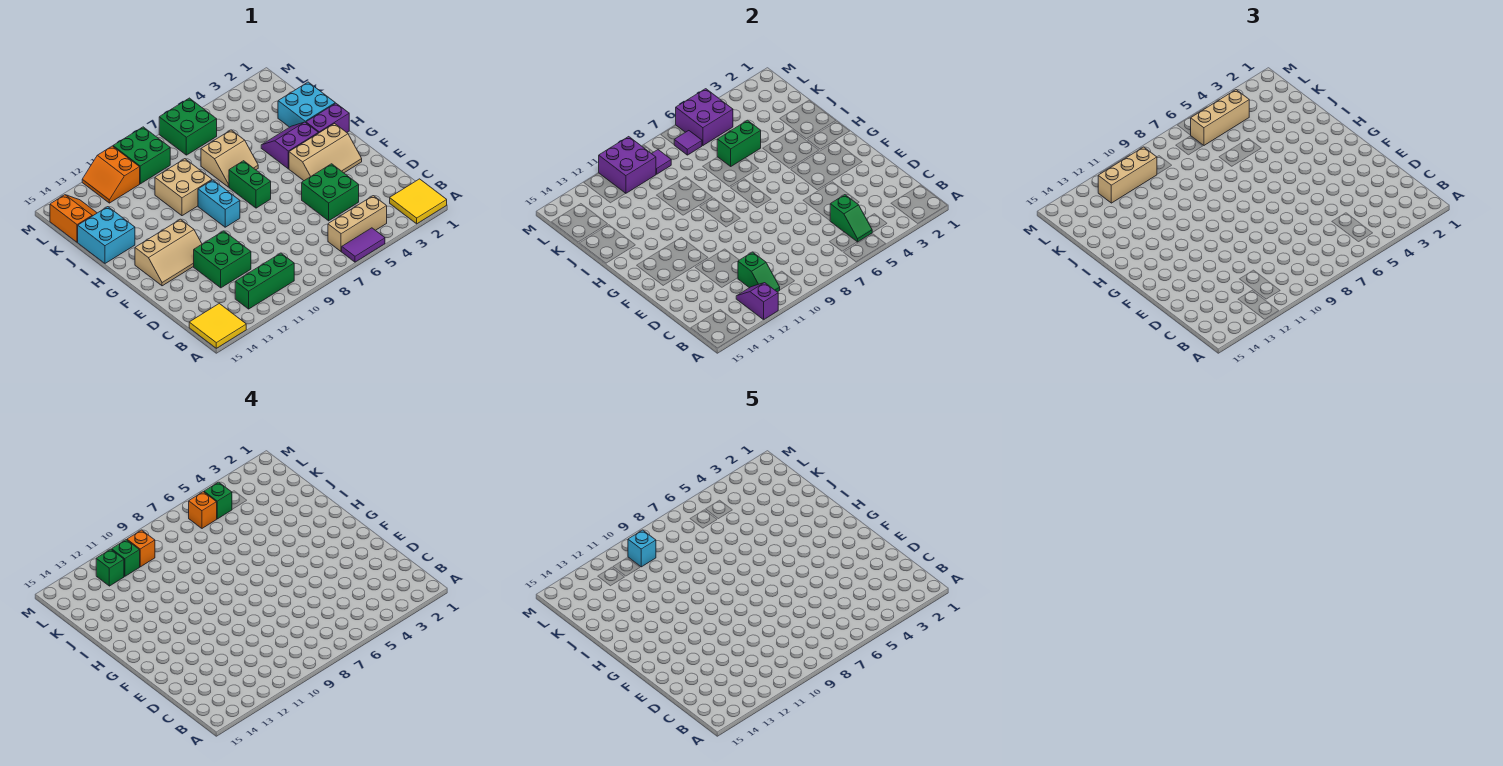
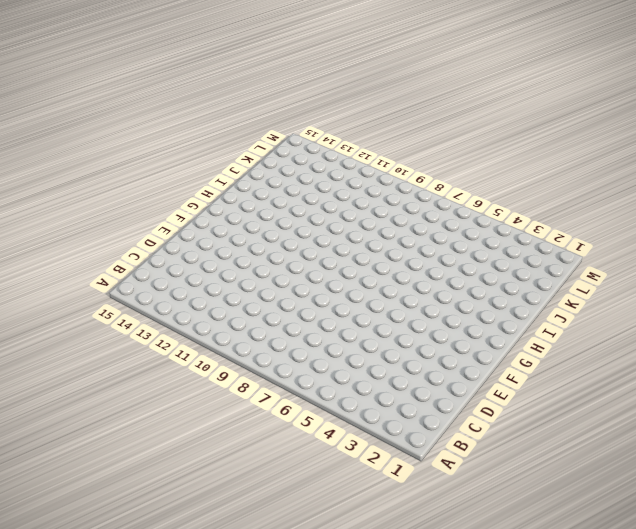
none -> yellow 2x2 tile [390,179,447,224]
none -> purple 1x2 tile [342,228,385,262]
none -> yellow 2x2 tile [189,304,246,348]
none -> tan 1x3 brick [328,196,387,252]

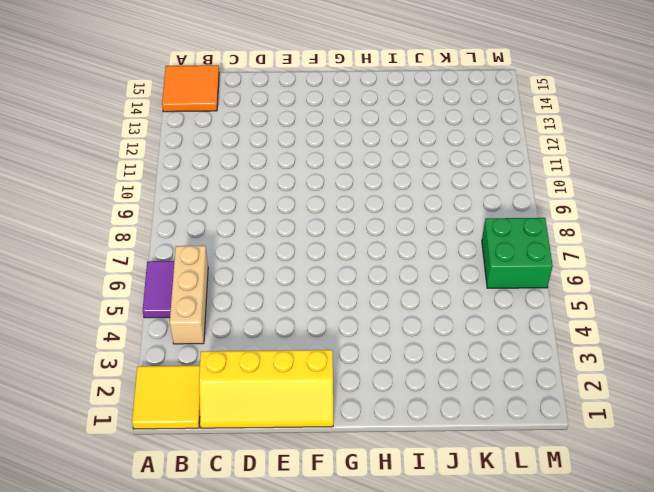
orange 2x2 tile [162,65,219,112] -> yellow 2x2 tile [189,304,246,348]
yellow 2x4 slope [199,350,333,428] -> tan 2x3 slope [289,124,362,181]
none -> green 1x3 brick [235,253,294,309]
none -> green 2x2 brick [302,164,359,221]
none -> green 2x2 brick [194,231,251,288]
none -> tan 2x3 slope [135,219,202,286]

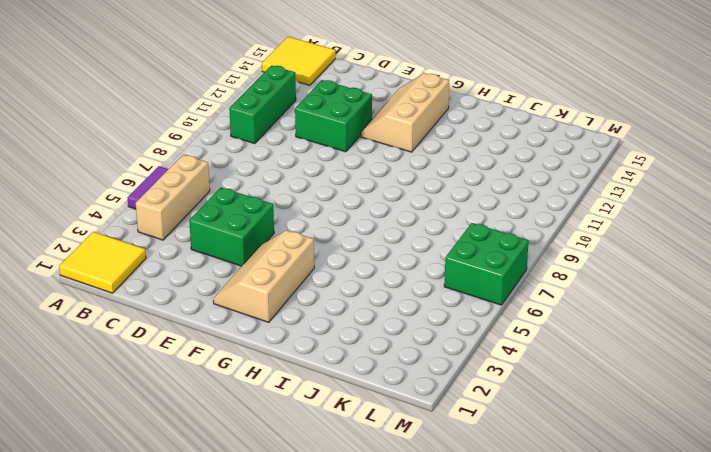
none -> green 1x2 brick [229,161,271,208]
none -> cyan 1x2 brick [198,180,240,227]
none -> purple 1x2 brick [306,103,349,133]
none -> purple 2x2 slope [261,122,318,169]

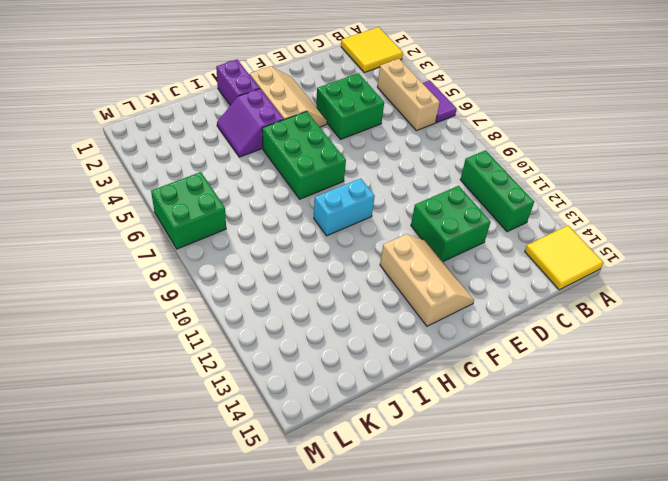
green 2x3 brick [262,112,346,199] -> green 1x2 brick [229,161,271,208]
none -> cyan 2x2 brick [278,82,335,127]
none -> tan 2x2 slope [201,130,258,187]
none -> tan 2x2 brick [155,159,212,216]
none -> cyan 2x2 brick [78,207,135,263]

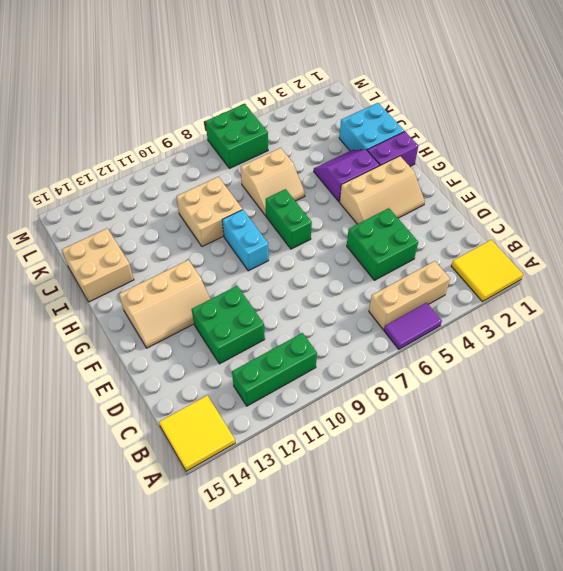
tan 2x2 brick [62,228,134,302] -> cyan 2x2 brick [78,207,135,263]
none -> orange 2x2 slope [50,195,97,242]
none -> green 2x2 brick [113,127,170,184]
none -> orange 2x2 slope [82,146,140,203]
none -> purple 1x2 slope [736,283,778,320]

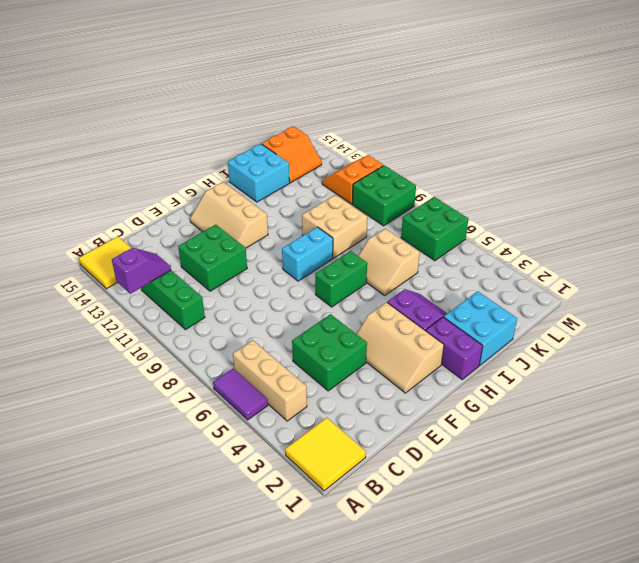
none -> green 1x2 slope [830,195,872,242]
none -> green 1x2 slope [738,252,780,292]
none -> green 1x2 brick [717,120,761,166]
none -> purple 2x2 brick [676,89,733,145]

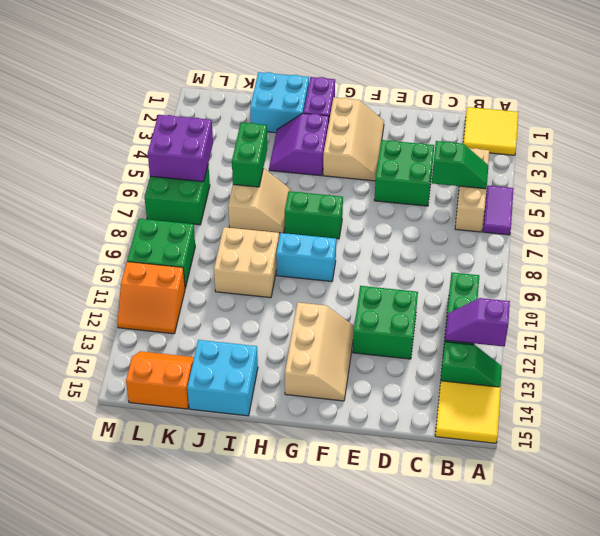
green 1x2 slope [441,342,502,387] -> green 1x2 slope moved to [738,252,780,292]
none -> purple 1x1 tile [674,131,702,155]
none -> purple 1x1 tile [652,150,671,174]
none -> purple 2x2 brick [599,137,656,194]
none -> tan 1x3 brick [1191,90,1249,145]

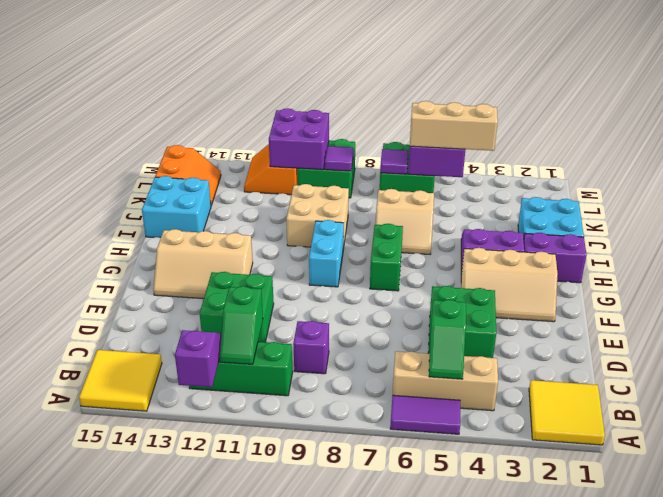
purple 1x1 brick [293,321,329,374] -> none
none -> green 1x2 brick [717,120,761,166]
none -> tan 1x3 brick [1098,147,1157,203]
none -> green 1x1 brick [204,482,232,519]
none -> orange 1x1 brick [189,492,217,528]

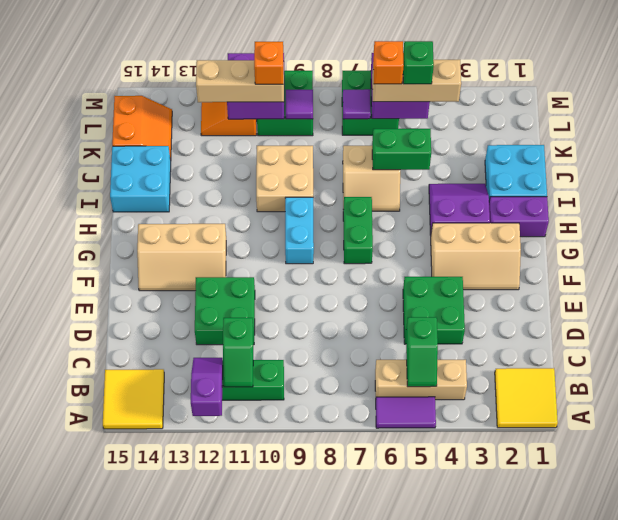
none -> green 1x1 brick [111,540,140,577]
none -> green 1x1 brick [96,549,124,586]
none -> cyan 1x1 brick [628,530,656,567]

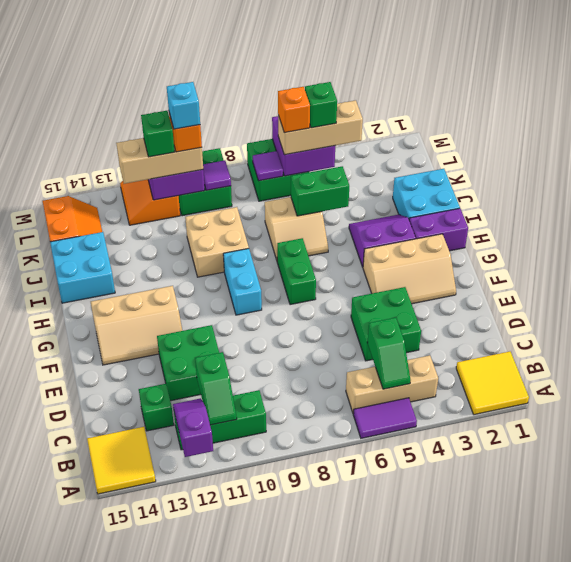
green 1x1 brick [139,384,174,431] -> green 1x1 brick moved to [96,549,124,586]

